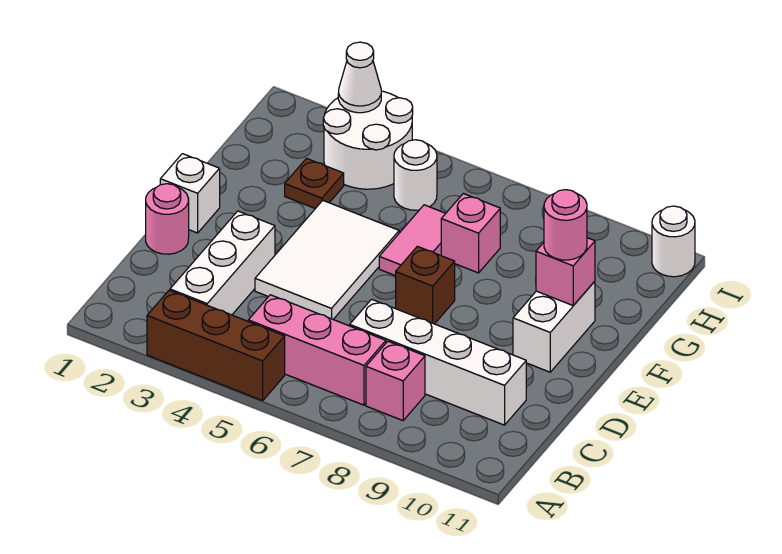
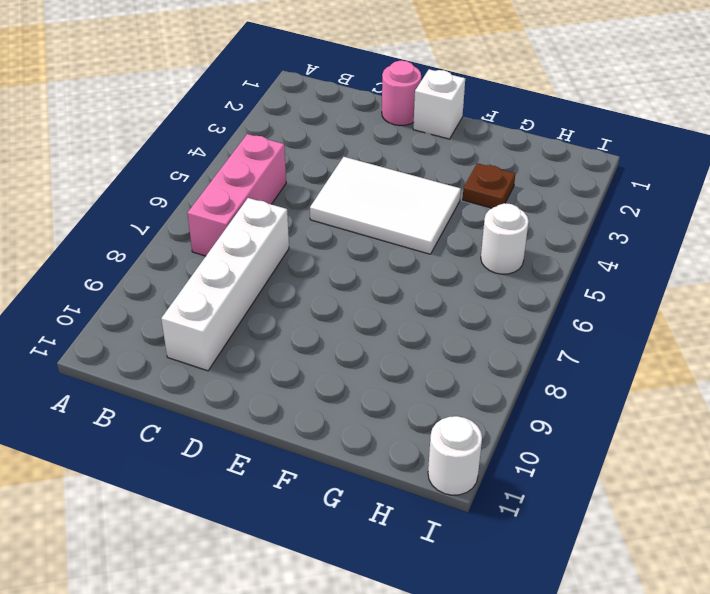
none -> brown 1x3 brick [147,290,285,401]
none -> white 1x3 brick [170,211,275,315]
none -> pink 1x1 brick [366,341,425,421]

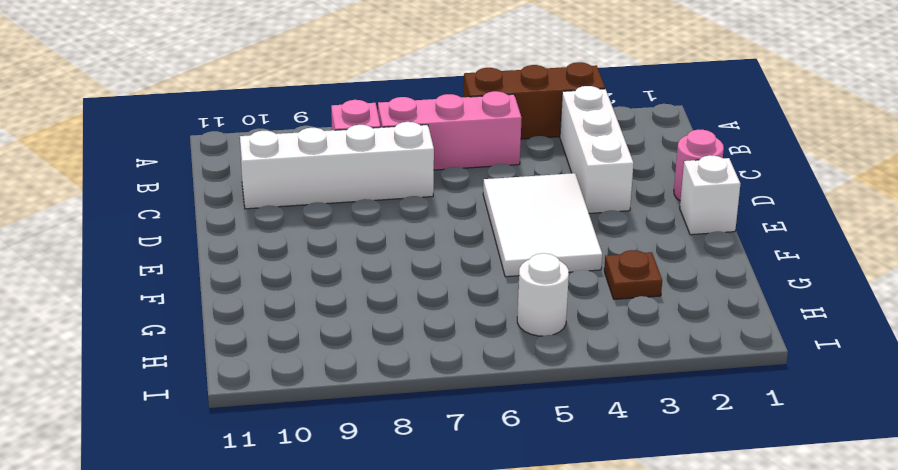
none -> brown 1x1 brick [396,246,455,324]
none -> white 1x2 brick [513,281,595,372]
none -> pink 1x2 tile [379,205,446,276]

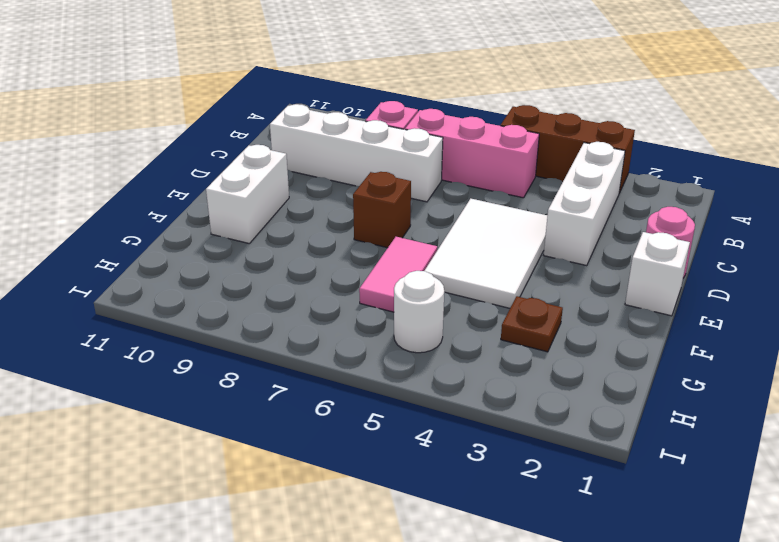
none -> pink 1x1 brick [441,194,500,273]
none -> white 2x2 round brick [323,91,413,189]
none -> white 1x1 round brick [652,206,695,277]

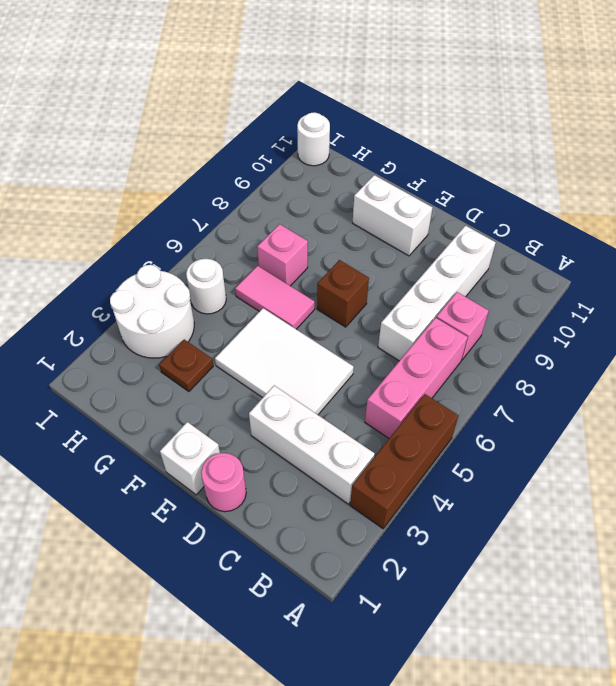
none -> pink 1x1 brick [536,238,595,305]
none -> white 1x1 cone [338,42,381,113]
none -> pink 1x1 round brick [544,190,587,260]

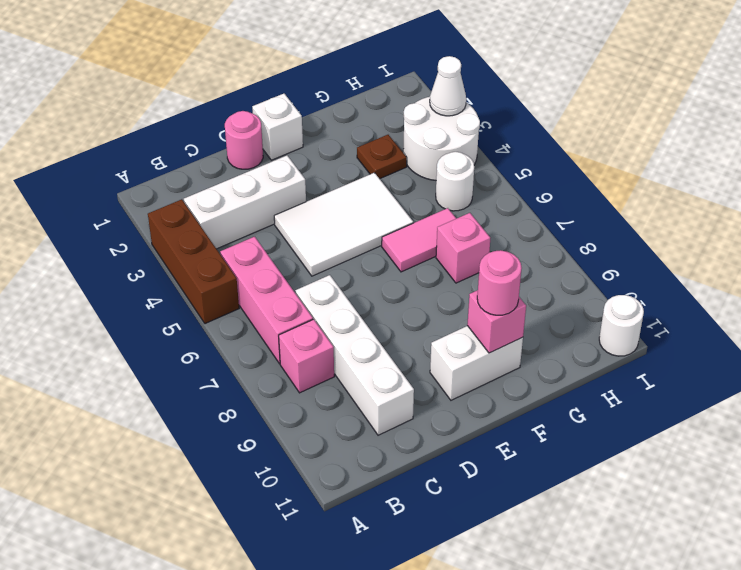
none -> brown 1x1 brick [396,246,455,324]

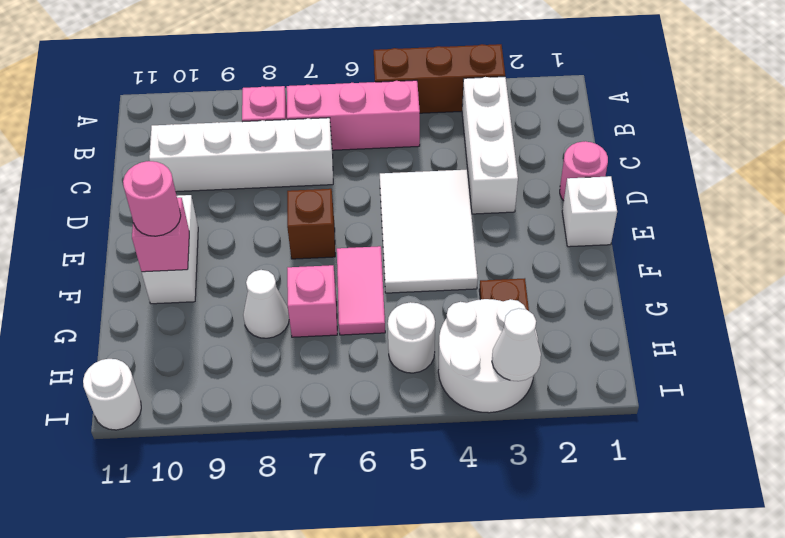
white 1x1 cone [243,270,289,338] -> none

